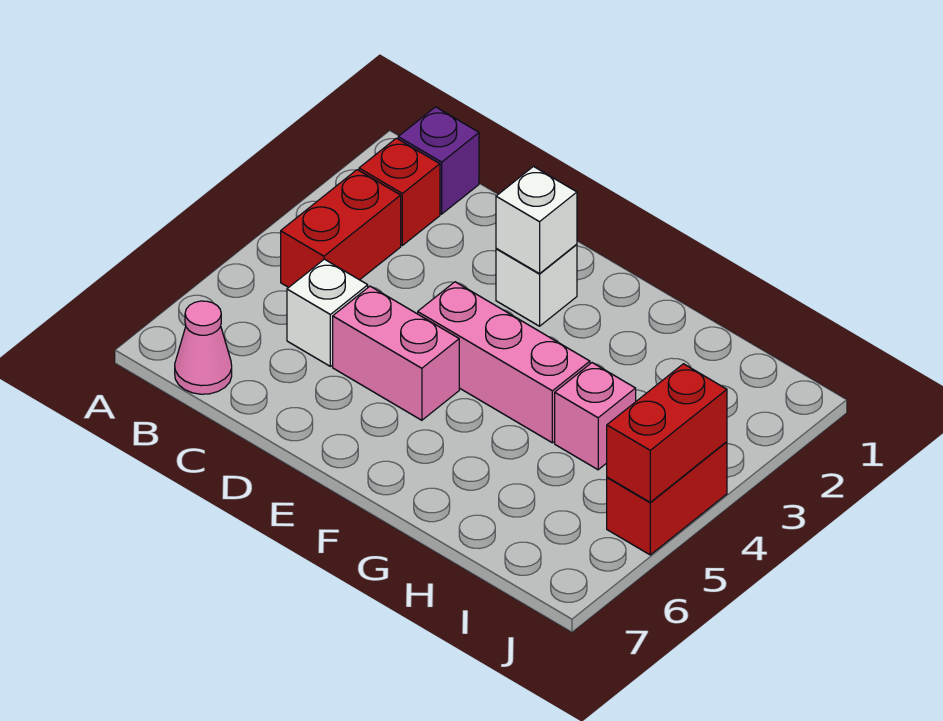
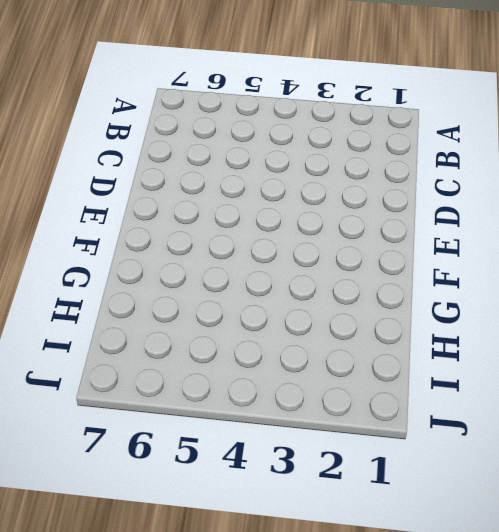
none -> purple 1x1 brick [398,107,479,214]
none -> red 1x1 brick [359,138,440,245]
none -> red 1x2 brick [281,170,401,287]

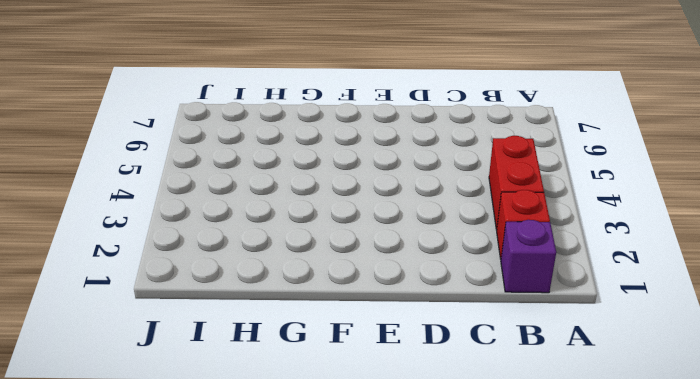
none -> pink 1x1 cone [175,301,232,394]
none -> white 1x1 brick [287,259,368,366]
none -> pink 1x2 brick [333,286,459,420]

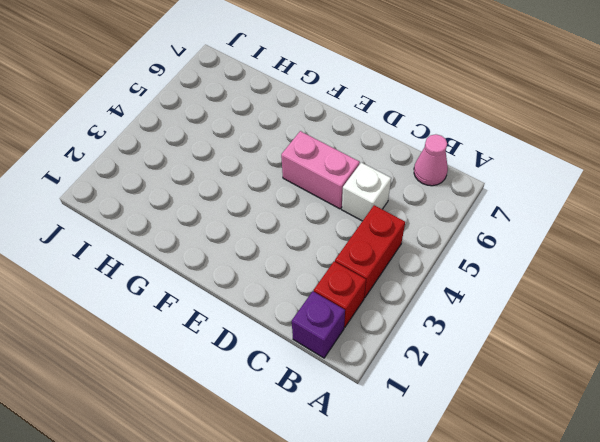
none -> white 1x1 brick [496,244,577,326]
none -> pink 1x3 brick [418,282,590,443]
none -> pink 1x1 brick [555,363,636,470]

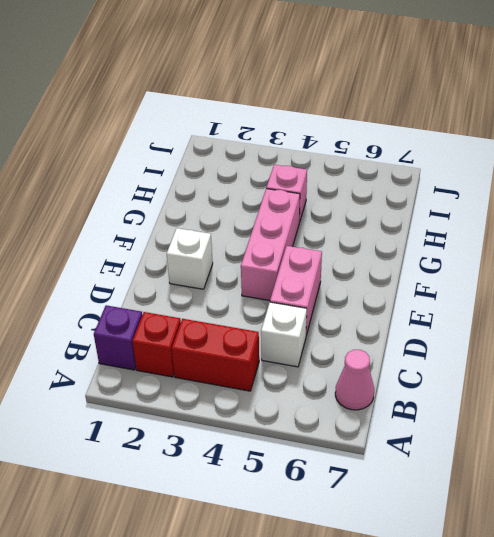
none -> red 1x2 brick [607,442,727,555]
none -> white 1x1 brick [496,167,577,274]
none -> red 1x2 brick [607,364,727,502]

